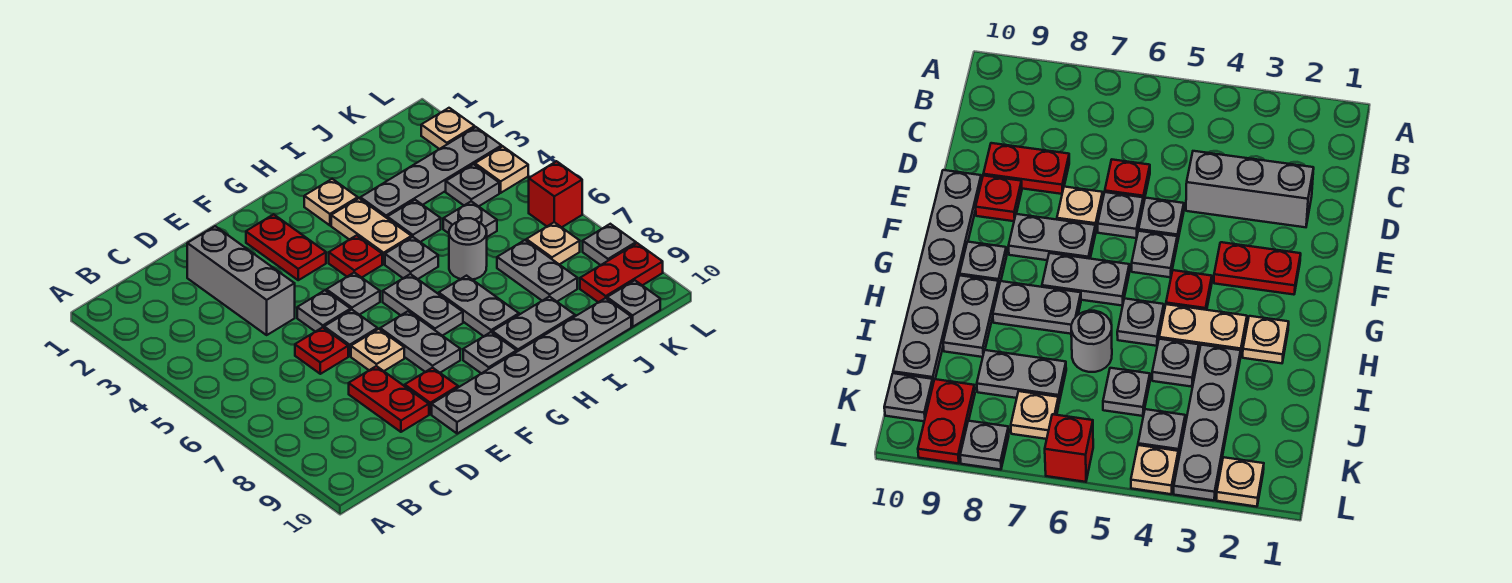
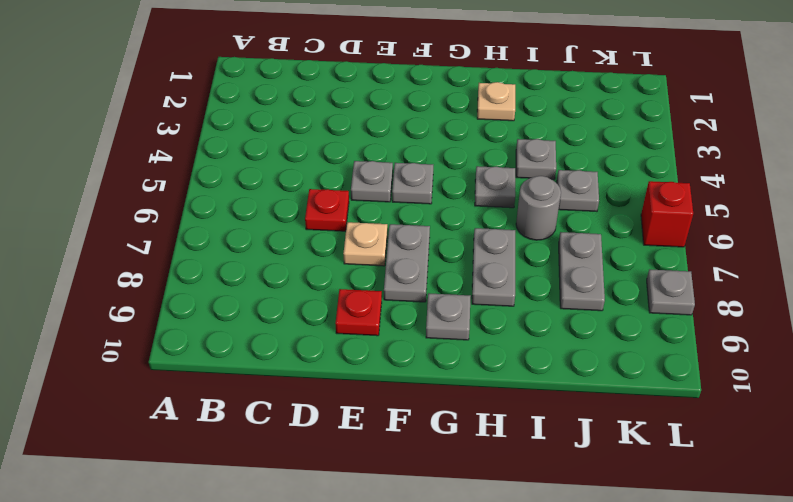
none -> grey 1x3 brick [187,226,295,335]
none -> red 1x2 plate [349,366,429,432]
none -> grey 1x1 plate [324,310,377,356]
none -> grey 1x6 plate [432,298,631,434]

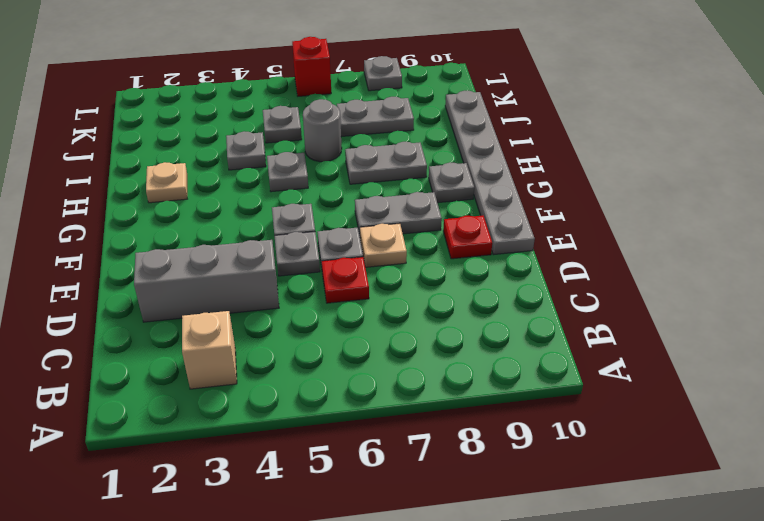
tan 1x1 brick [182,311,237,389] -> none
none -> red 1x2 plate [349,366,429,432]
none -> red 1x2 plate [246,214,326,280]
none -> red 1x1 plate [329,235,382,278]
none -> grey 1x2 plate [383,274,463,336]

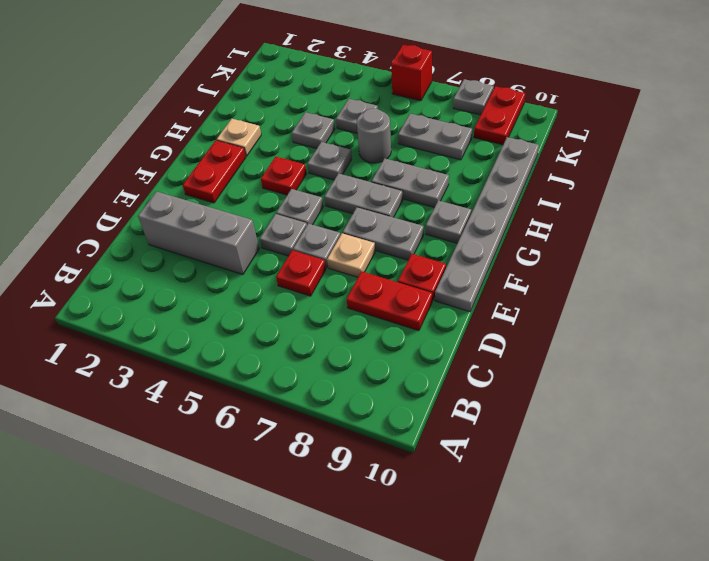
red 1x2 plate [183,140,246,203] -> red 1x2 plate turned to [246,214,326,280]
none -> tan 1x2 plate [331,198,411,264]
none -> grey 1x2 plate [492,296,575,352]
none -> grey 1x4 plate [360,127,502,218]
none -> grey 1x1 plate [446,164,499,206]

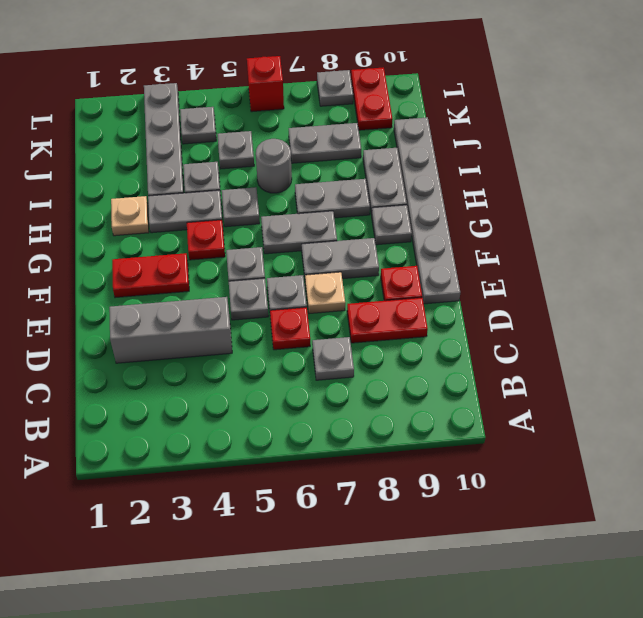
grey 1x1 plate [312,337,354,380] -> grey 1x1 plate moved to [607,280,660,327]
grey 1x2 plate [148,190,223,233] -> tan 1x2 plate [331,198,411,264]
none -> tan 1x1 plate [526,222,580,265]
none -> tan 1x1 plate [421,108,475,149]
none -> tan 1x1 plate [475,147,528,193]

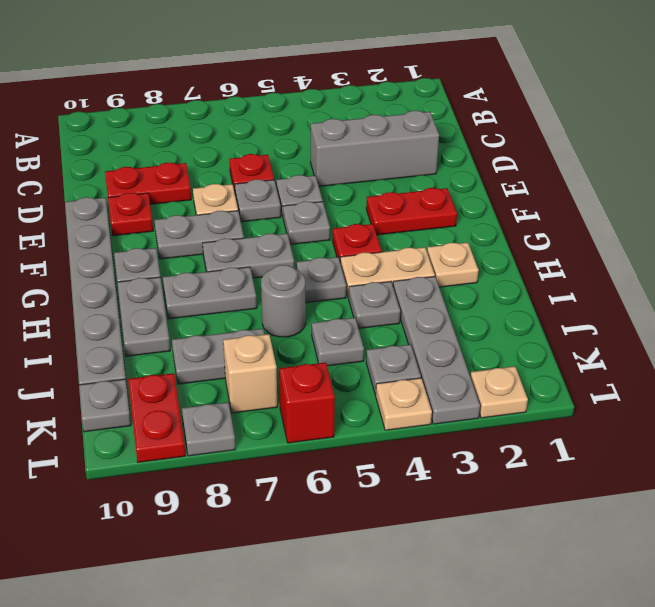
tan 1x1 brick [223,334,277,413] -> tan 1x1 plate [526,222,580,265]

